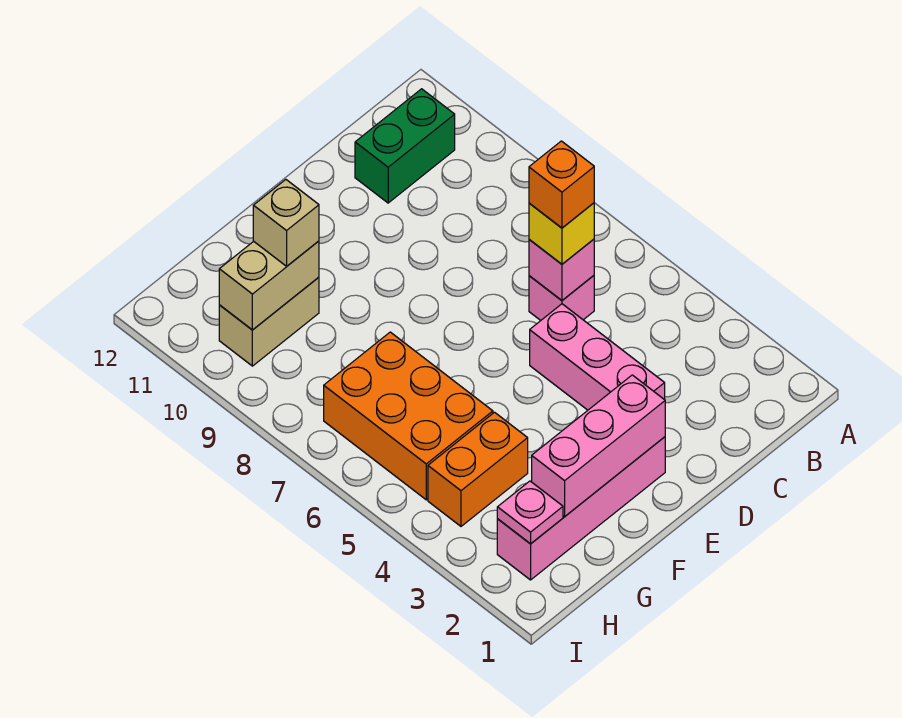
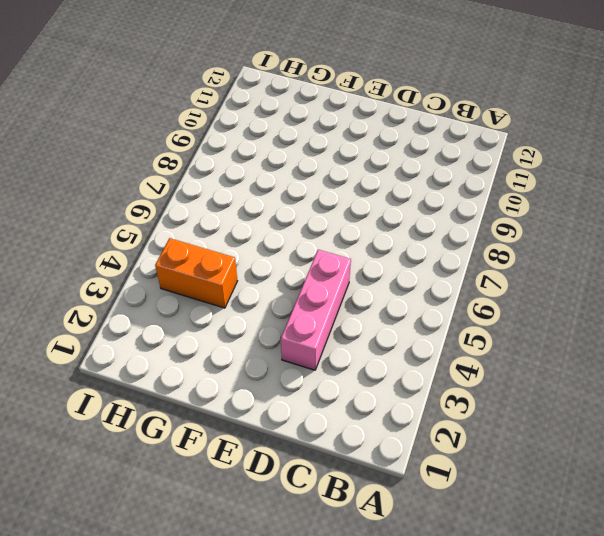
none -> green 1x2 brick [355,89,455,203]
none -> pink 1x1 brick [529,276,594,320]
none -> pink 1x4 brick [497,437,665,580]

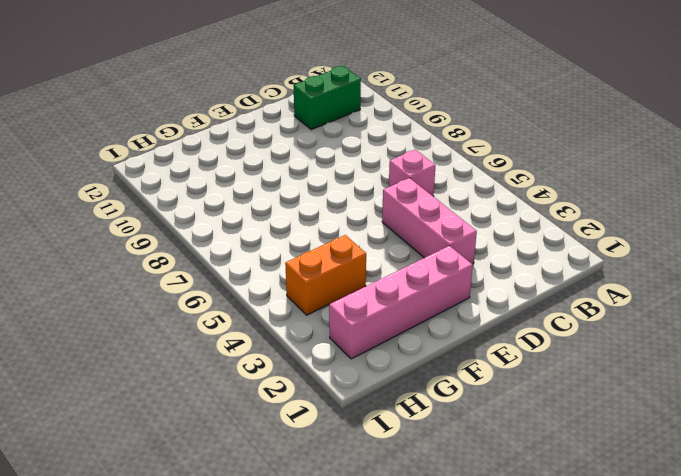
none -> orange 2x3 brick [324,332,493,500]
none -> tan 1x2 brick [219,277,319,366]
none -> pink 1x1 brick [529,239,594,300]

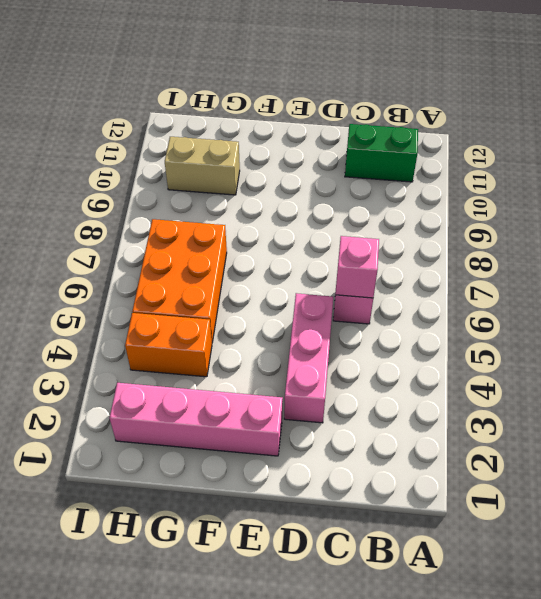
none -> pink 1x3 brick [532,375,665,516]
none -> tan 1x2 brick [219,241,319,330]
none -> pink 1x1 plate [497,481,563,544]

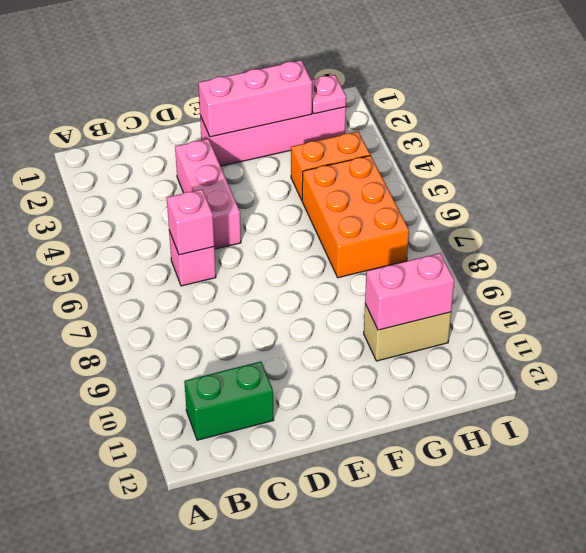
pink 1x2 brick [365,253,454,330] -> tan 1x2 brick [219,241,319,330]
none -> yellow 1x1 brick [529,203,594,264]
none -> tan 1x1 brick [253,180,319,266]
none -> orange 1x1 brick [529,141,594,228]

